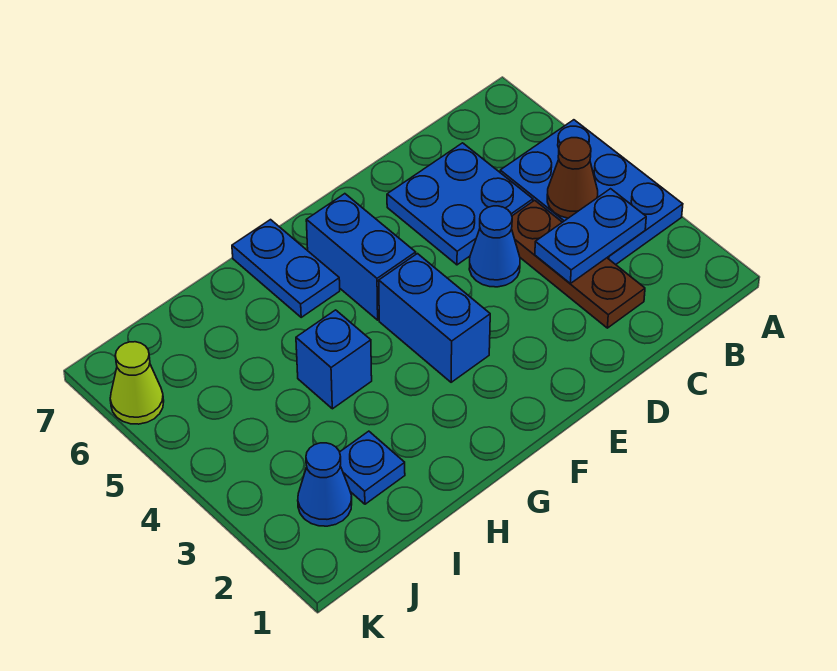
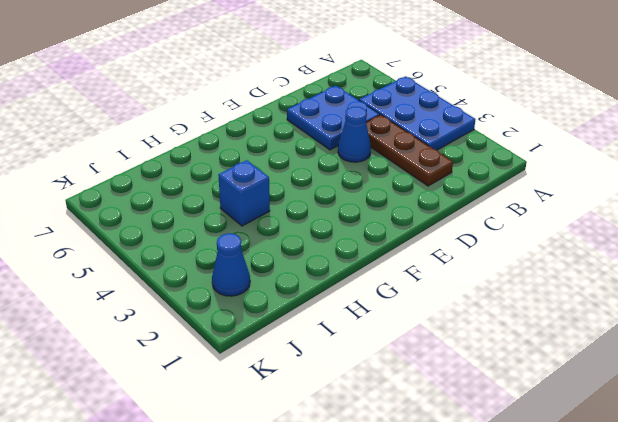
none -> blue 1x2 brick [379,254,490,382]
none -> blue 1x2 brick [306,194,416,320]
none -> blue 1x2 plate [232,220,340,317]

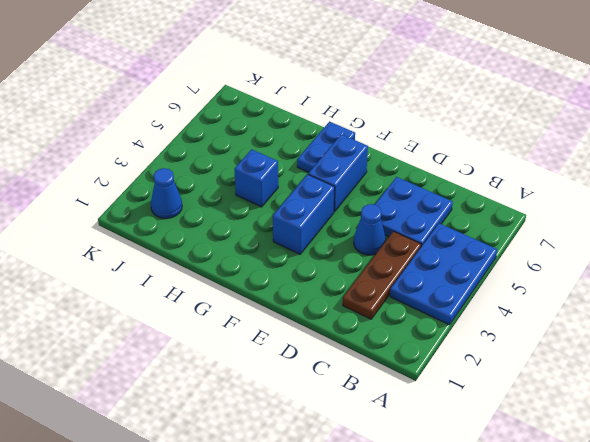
none -> blue 1x1 plate [340,431,405,504]
none -> lime 1x1 cone [110,342,164,424]
none -> blue 1x2 plate [535,189,646,283]

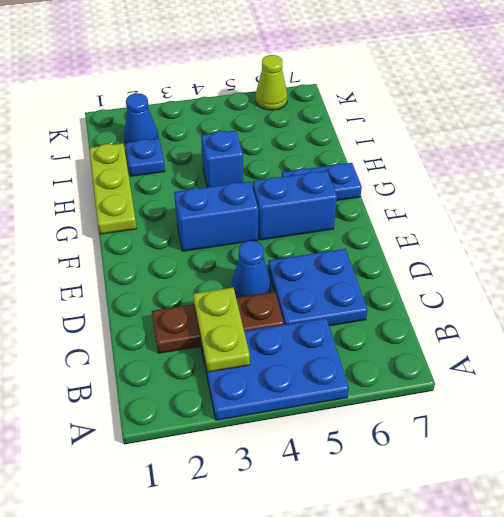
lime 1x2 plate [193,288,250,372] -> blue 1x2 plate [535,189,646,283]
lime 1x3 plate [89,143,137,234] -> none
none -> brown 1x1 cone [547,138,598,218]

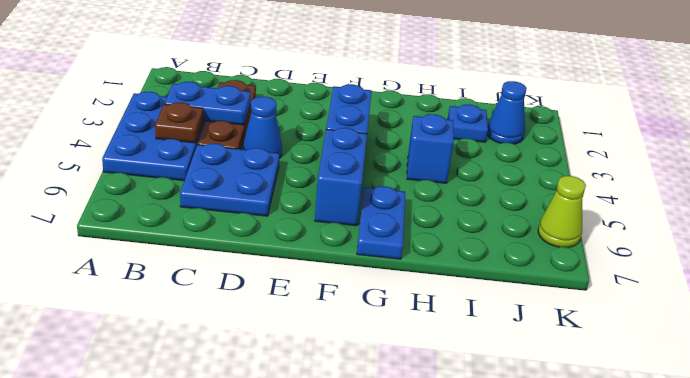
brown 1x1 plate [155,102,203,143] -> brown 1x1 cone [547,138,598,218]

